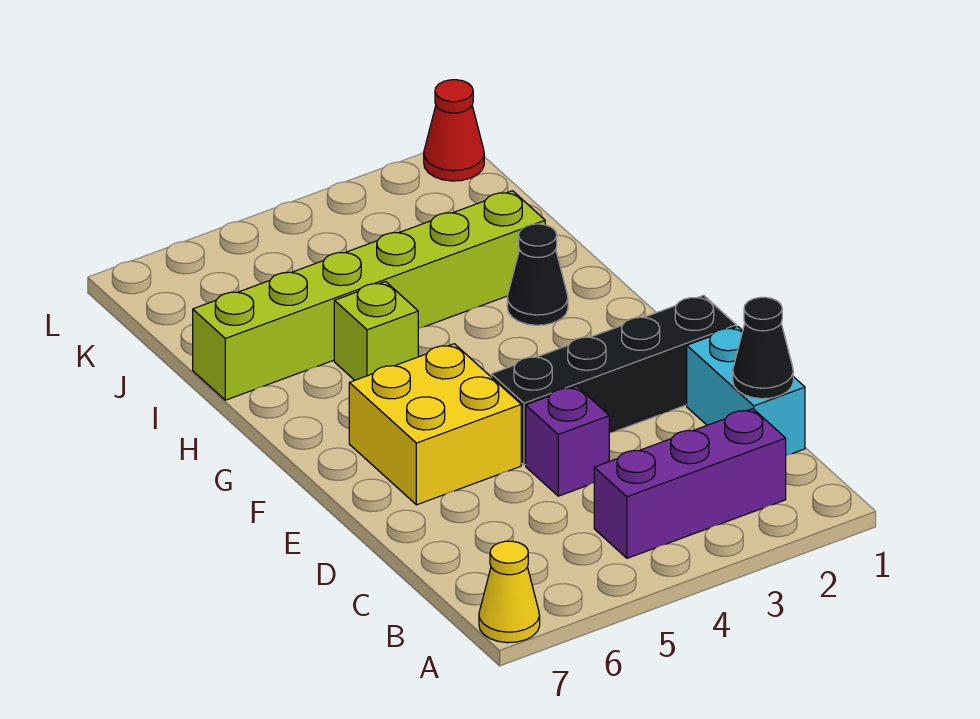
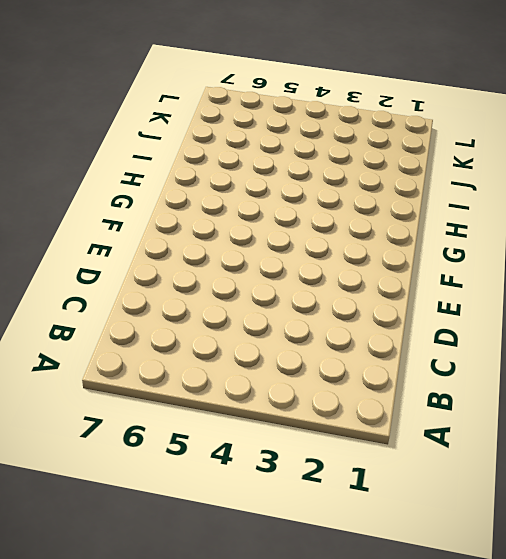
none -> yellow 1x1 cone [479,541,540,643]
none -> purple 1x3 brick [594,409,786,558]

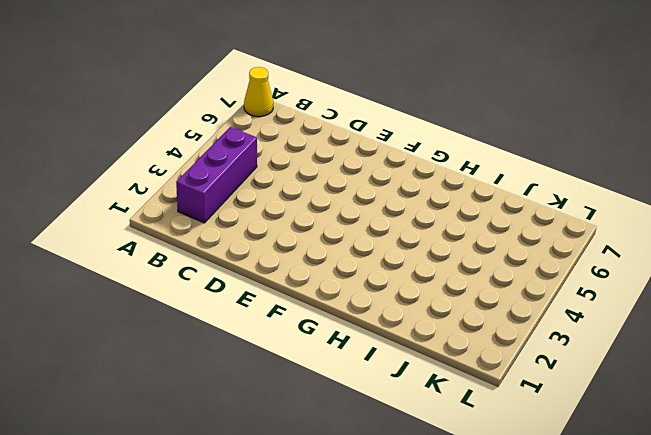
none -> cyan 1x2 brick [687,327,805,455]
none -> purple 1x1 brick [526,386,609,496]

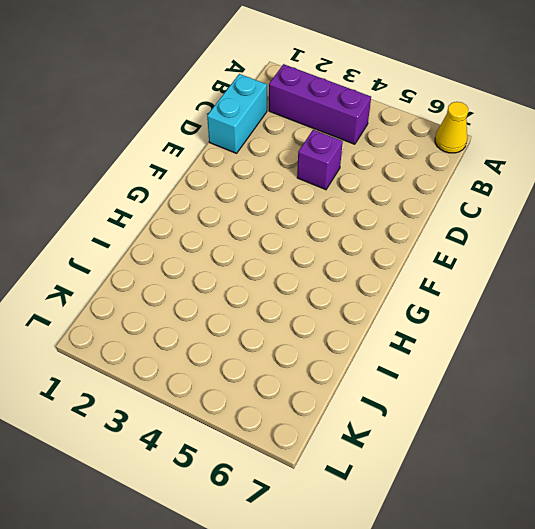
none -> black 1x4 brick [491,295,736,465]
none -> yellow 2x2 brick [349,344,521,505]

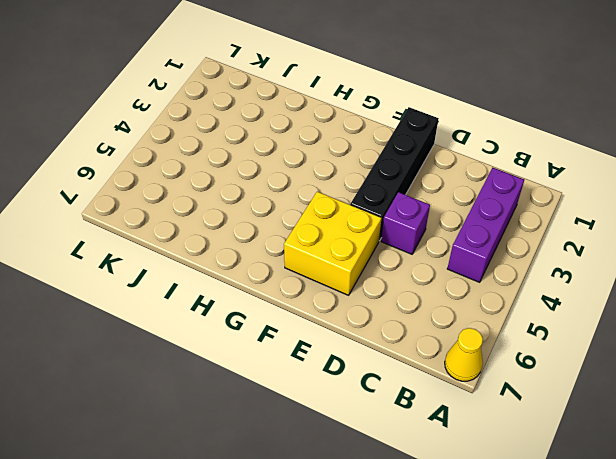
none -> cyan 1x2 brick [687,327,805,455]
none -> black 1x1 cone [507,224,568,325]

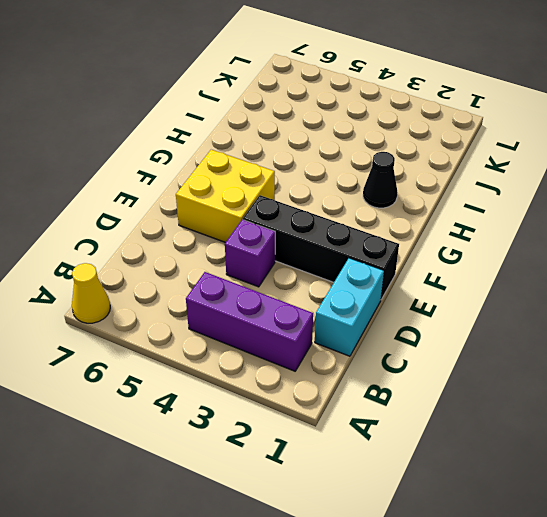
none -> lime 1x1 brick [334,282,418,380]
none -> lime 1x6 brick [193,191,545,400]

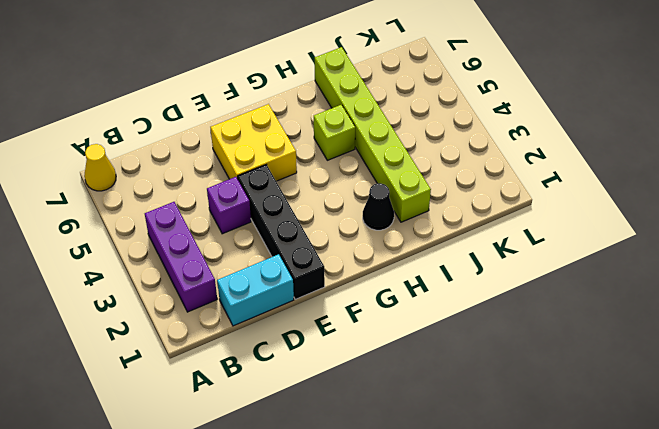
none -> red 1x1 cone [424,80,484,181]
none -> black 1x1 cone [733,297,793,399]

